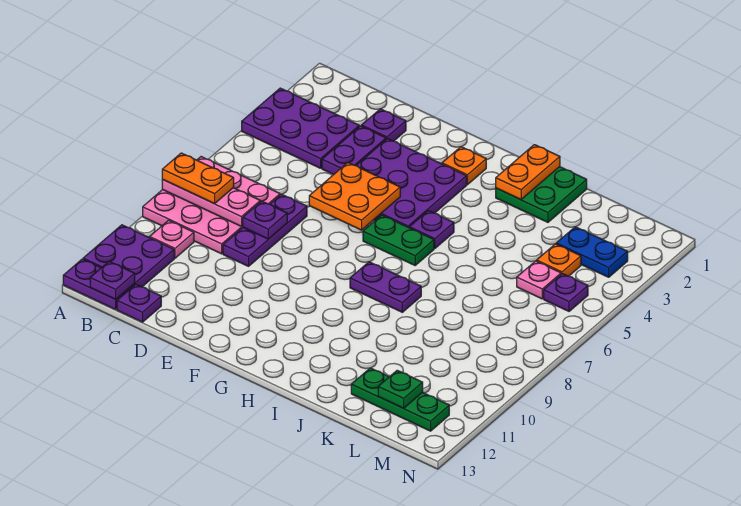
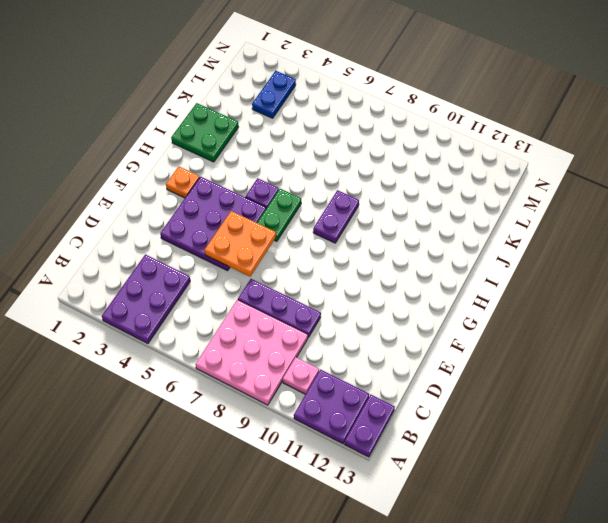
none -> purple 1x1 plate [117,284,161,322]
none -> purple 1x1 plate [362,109,406,141]
none -> purple 1x2 plate [322,126,386,175]

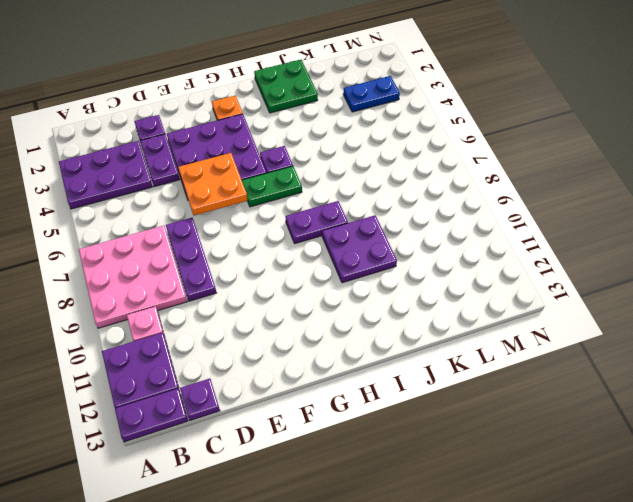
purple 2x2 plate [322,215,397,283] -> none
none -> green 1x3 plate [351,368,449,431]
none -> orange 1x1 plate [537,244,581,276]
none -> pink 1x1 plate [517,261,561,299]

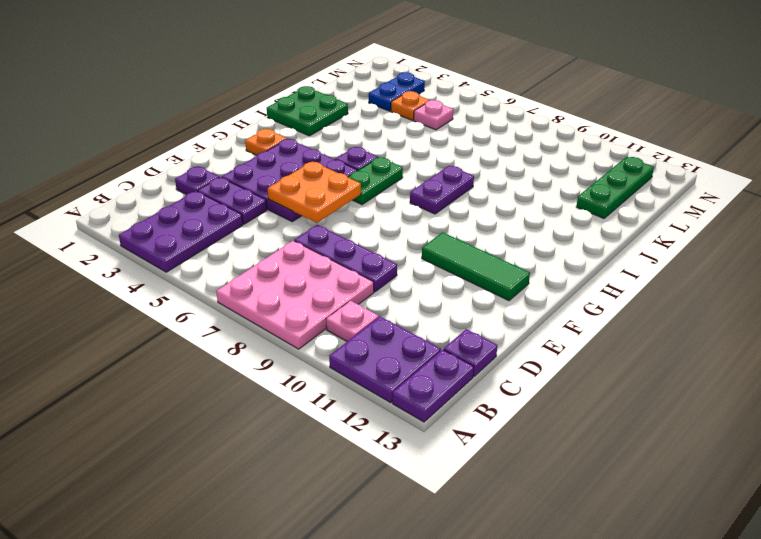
green 1x3 tile [422,232,530,300] -> none
none -> purple 1x1 plate [544,274,588,311]
none -> pink 1x3 plate [162,180,260,226]
none -> purple 1x1 plate [90,261,135,299]

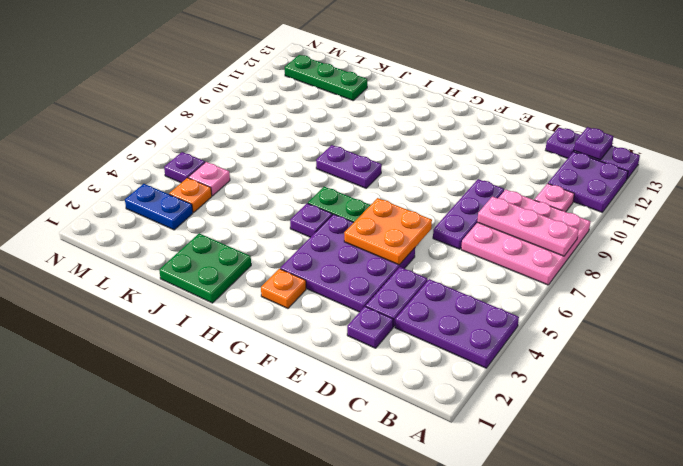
none -> purple 1x1 plate [243,201,287,239]
none -> orange 1x2 plate [496,145,560,200]
none -> green 1x1 plate [378,370,423,408]

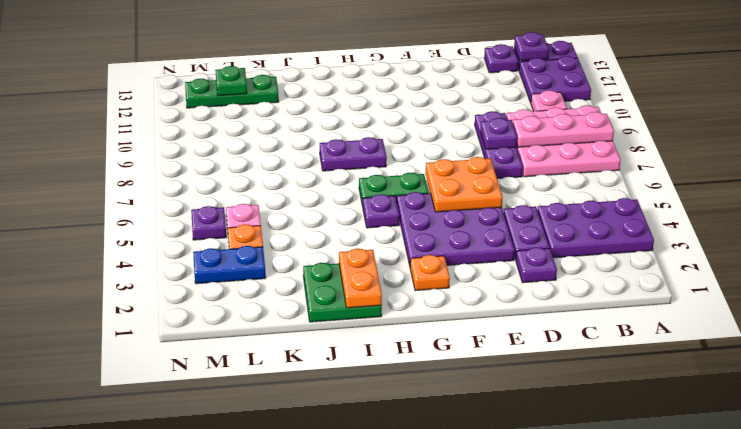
none -> orange 1x2 plate [162,153,234,204]

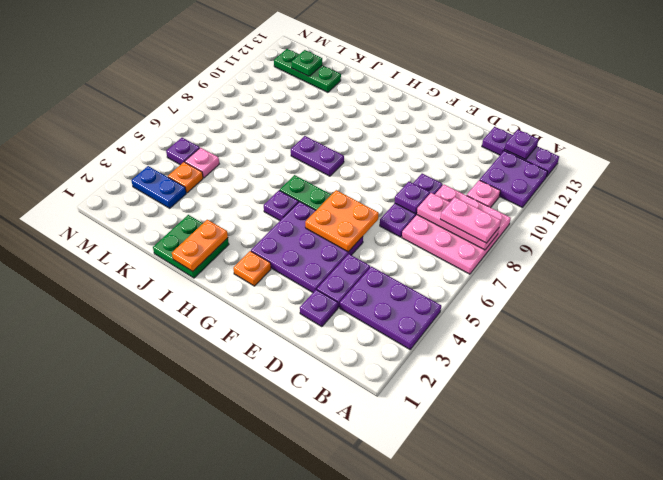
pink 1x2 plate [441,197,501,243] -> orange 1x2 plate [162,153,234,204]

